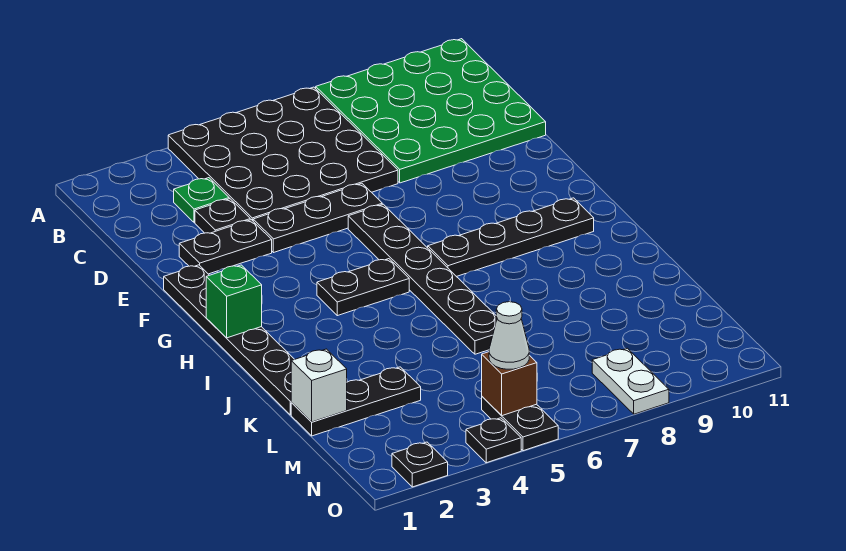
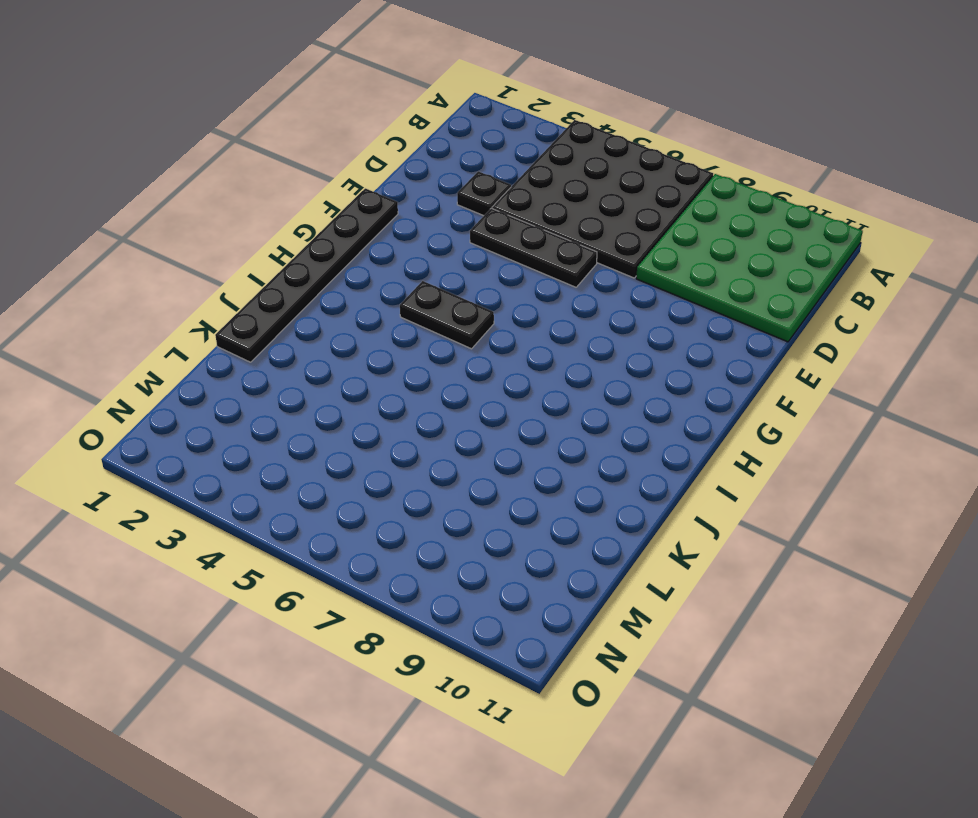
none -> green 1x1 plate [174,178,229,223]
none -> black 1x2 plate [179,220,272,274]
none -> black 1x6 plate [348,204,497,354]

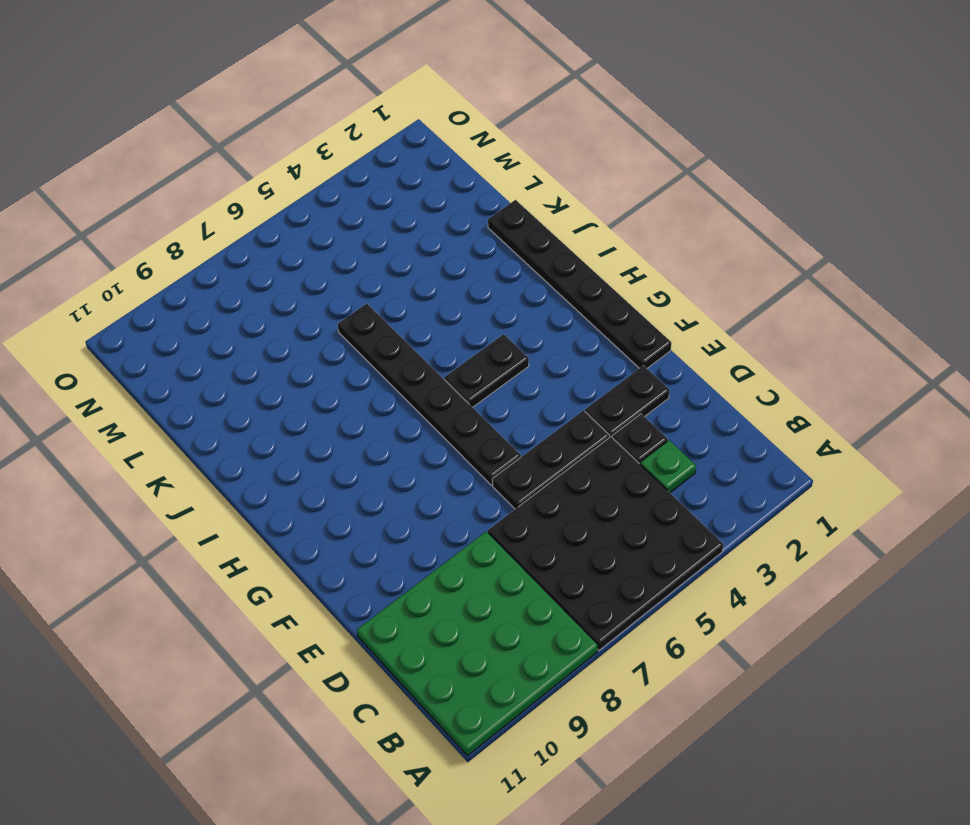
none -> black 1x4 plate [428,198,594,277]
none -> black 1x3 plate [291,367,421,436]
none -> black 1x2 plate [482,397,558,451]

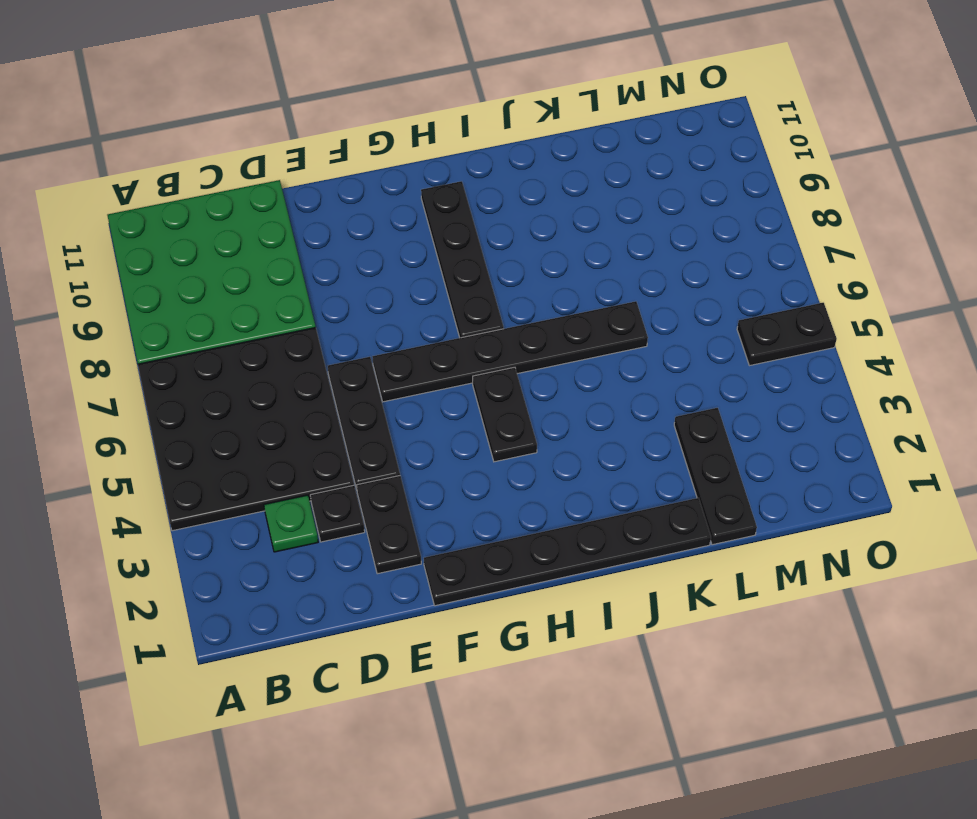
none -> white 1x2 plate [592,348,669,414]
none -> black 1x1 plate [392,442,448,487]
none -> black 1x1 plate [466,418,521,463]

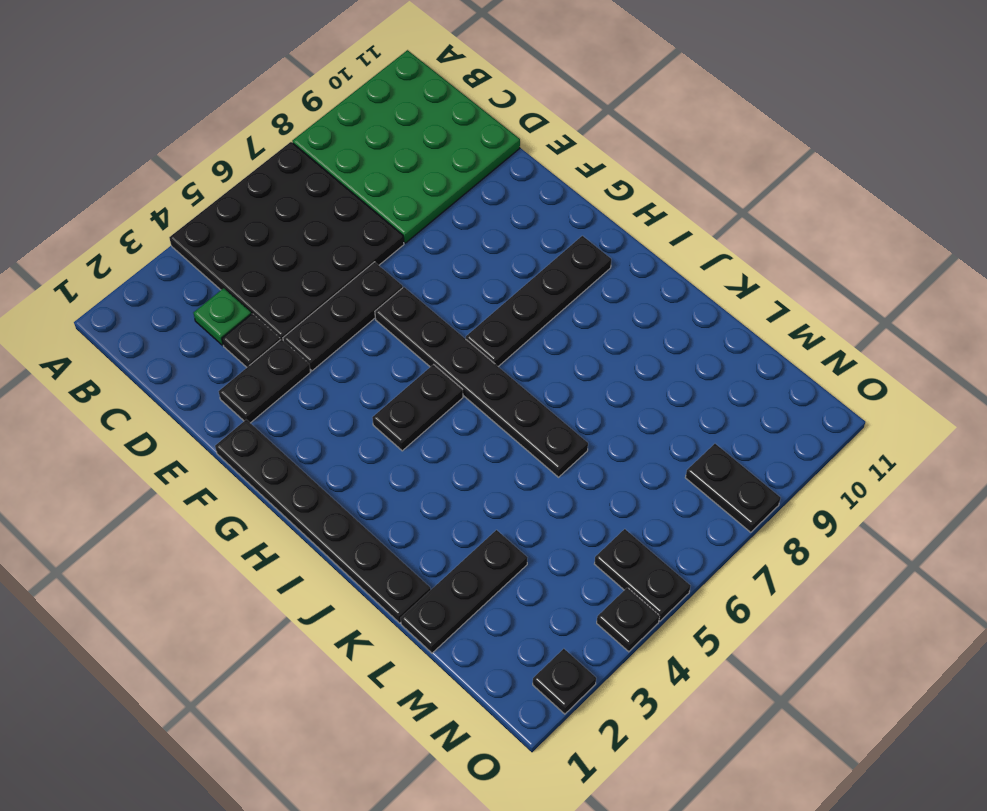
black 1x2 plate [685,444,781,532] -> white 1x2 plate [592,348,669,414]
none -> green 1x1 brick [206,265,262,338]
none -> white 1x1 brick [291,349,347,422]
none -> brown 1x1 brick [482,352,537,416]

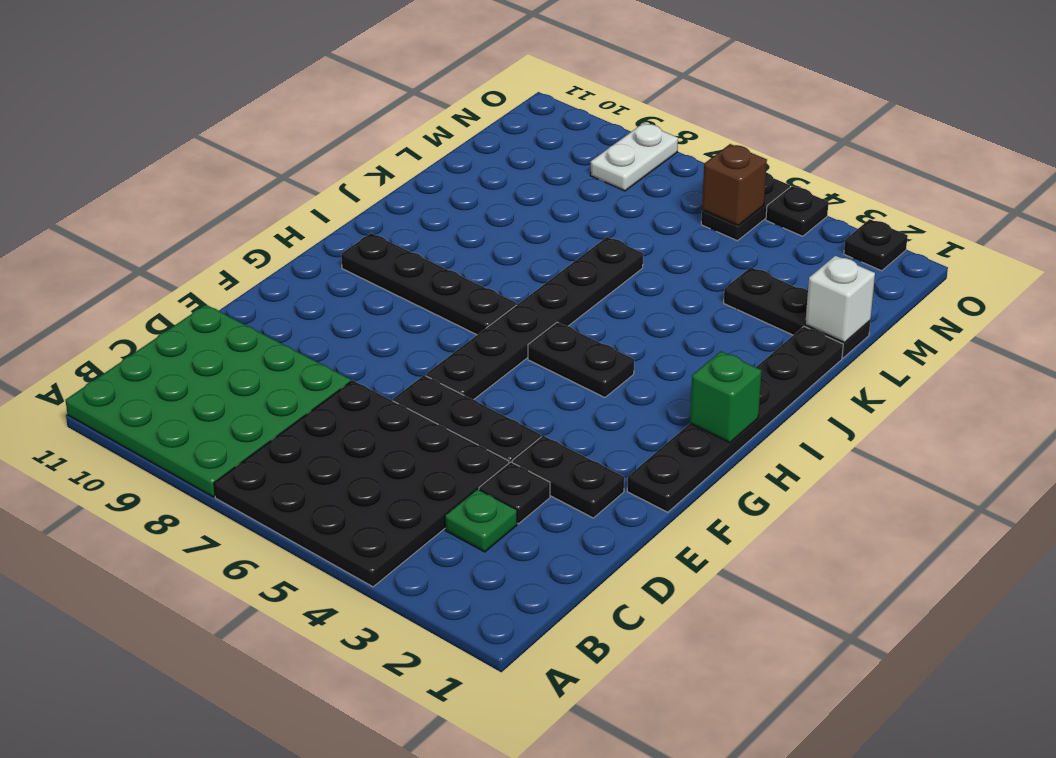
none -> white 1x1 cone [489,302,529,369]

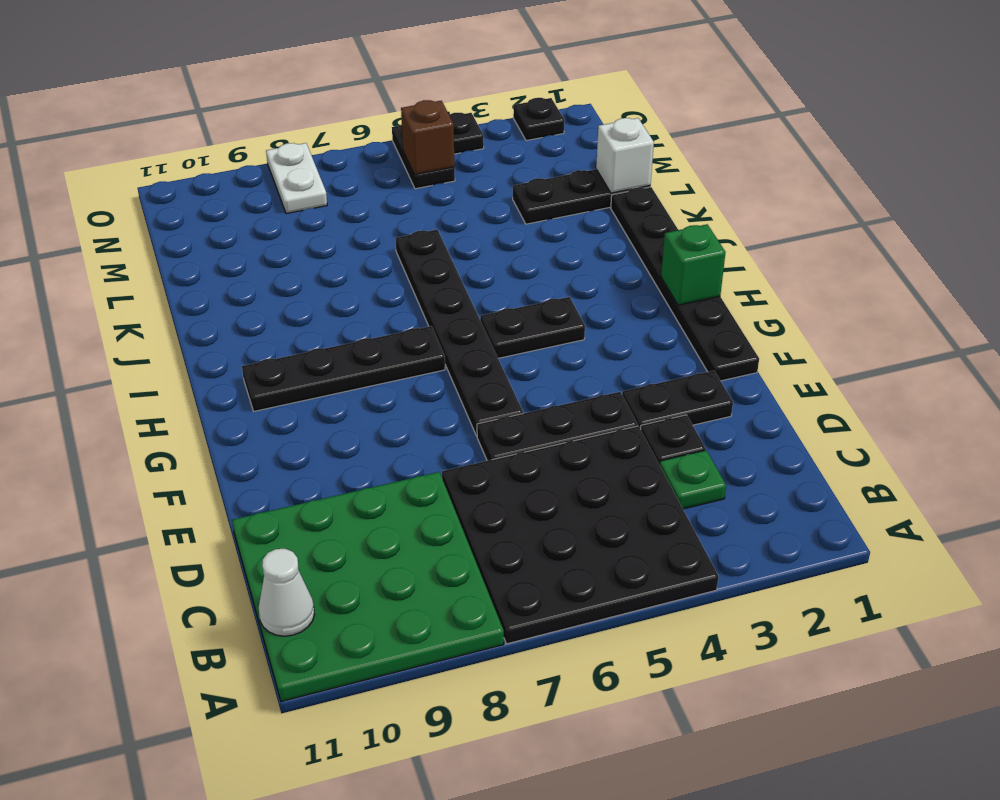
white 1x1 cone [259,549,315,636] -> white 1x1 cone moved to [489,302,529,369]

